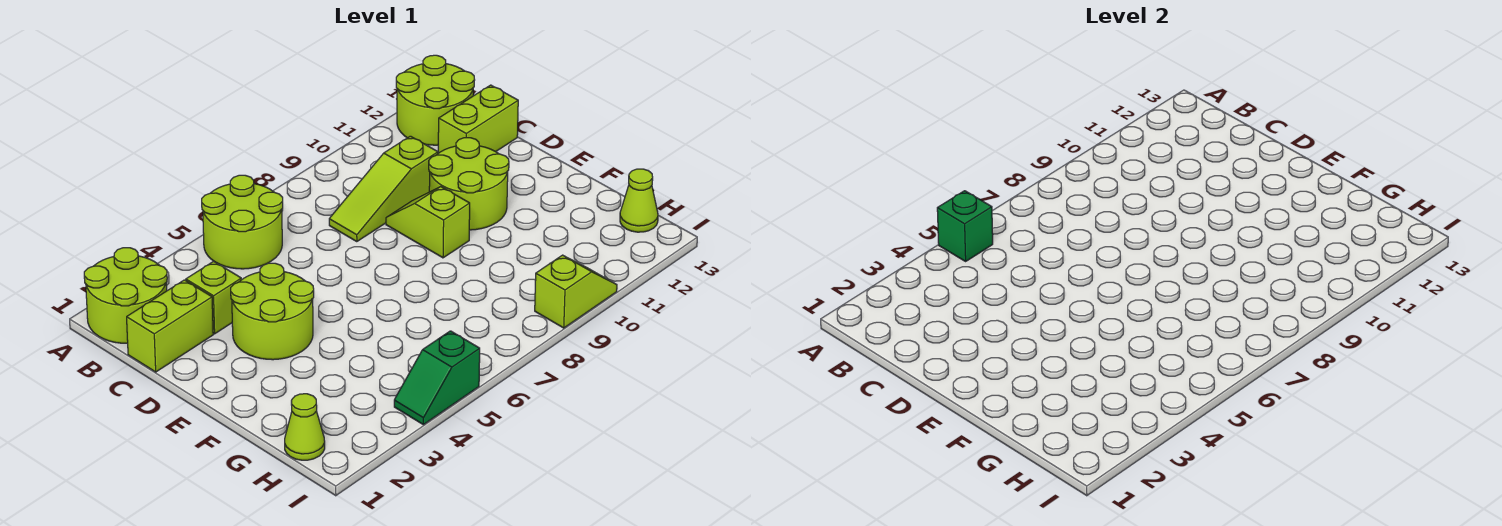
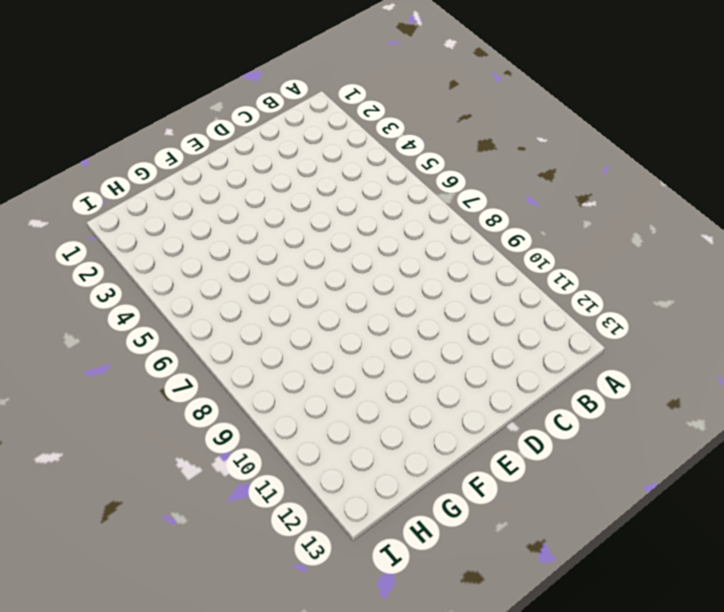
none -> lime 2x2 round brick [84,248,167,343]
none -> lime 2x2 round brick [202,175,283,269]
none -> lime 2x2 round brick [396,55,475,145]

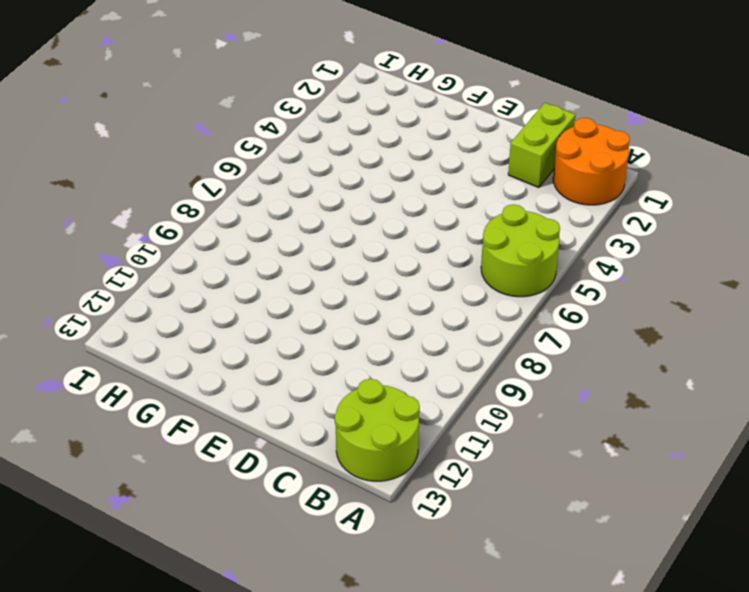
orange 2x2 round brick [553,118,630,205] -> lime 2x2 round brick [84,248,167,343]
none -> lime 1x1 brick [186,261,241,334]
none -> lime 1x3 slope [329,136,438,242]
none -> lime 1x2 brick [438,85,518,153]

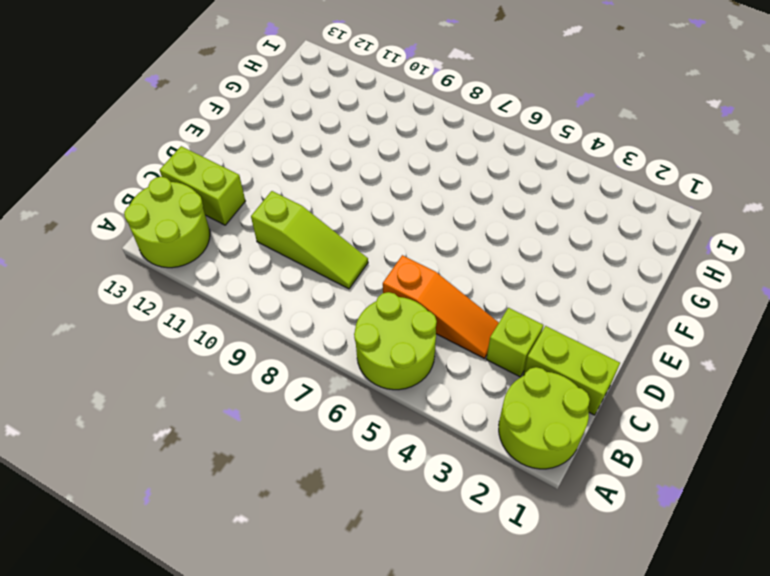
orange 1x3 slope [383,255,499,359] -> none
none -> lime 2x2 round brick [231,263,314,360]
none -> lime 1x2 slope [386,187,470,258]
none -> lime 2x2 round brick [429,138,509,230]

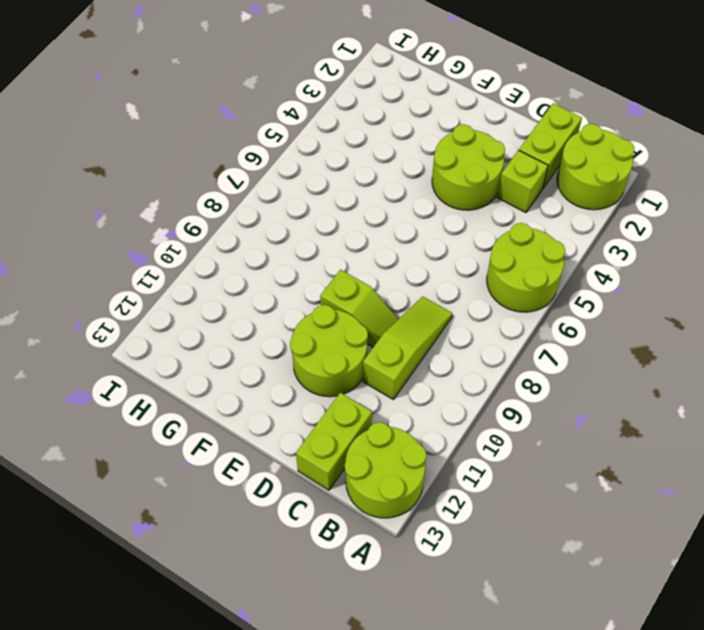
none -> lime 1x1 cone [285,394,325,460]
none -> lime 1x1 cone [620,169,658,232]
none -> green 1x2 slope [394,331,480,425]

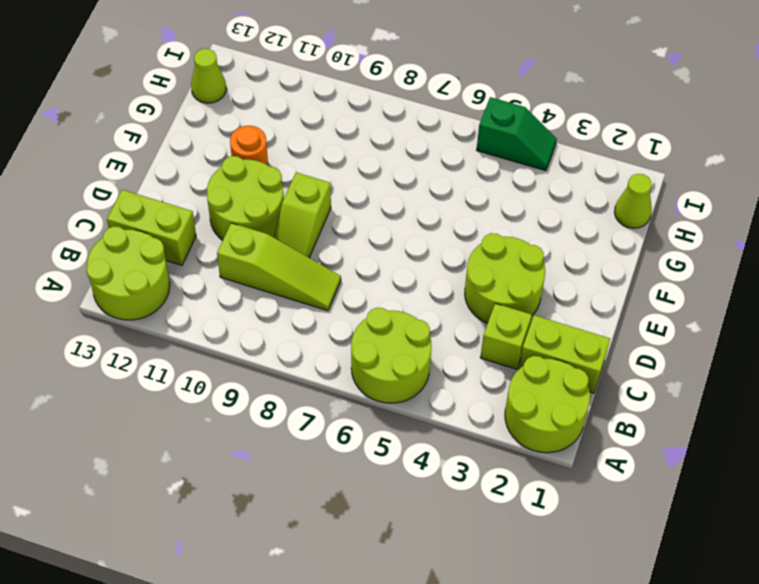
orange 1x1 round brick [230,126,268,165] -> none
none -> lime 1x2 slope [535,255,617,328]
none -> green 1x1 brick [937,191,993,261]

